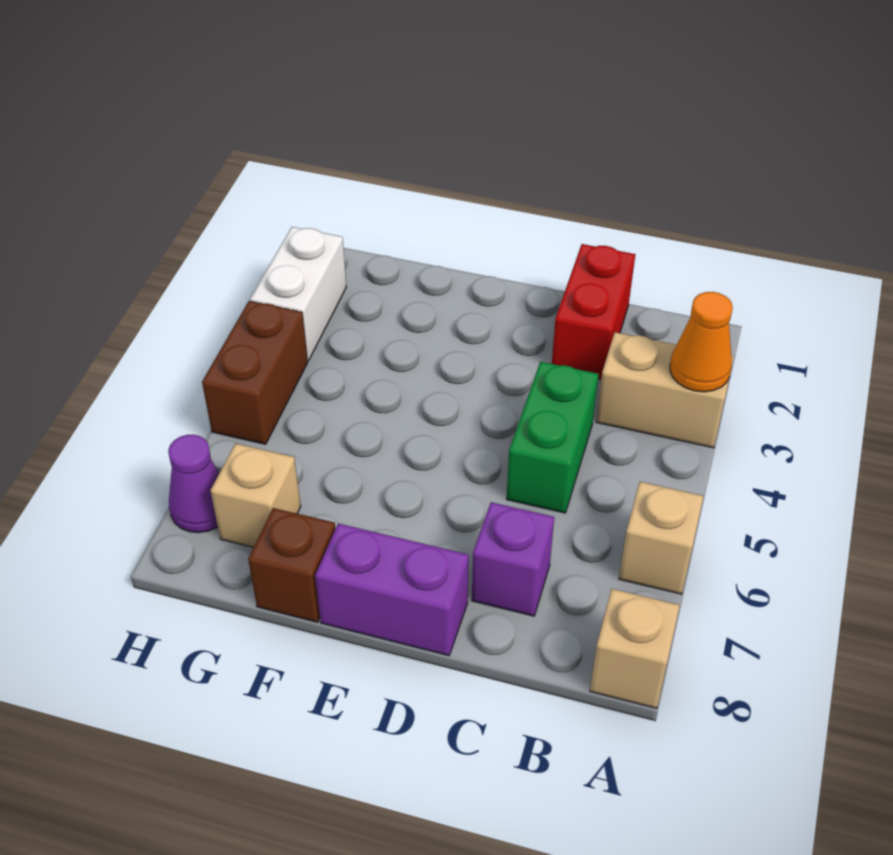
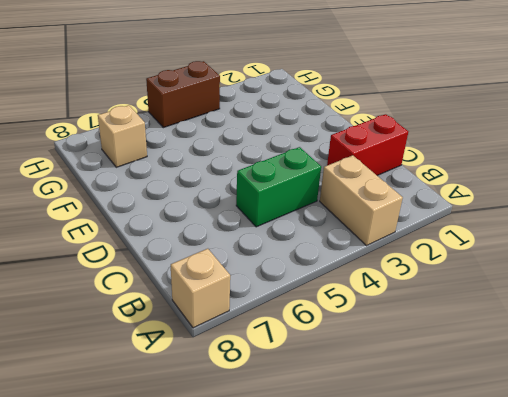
none -> tan 1x1 brick [619,482,704,594]
none -> purple 1x1 brick [472,502,554,616]
none -> purple 1x2 brick [315,523,469,656]

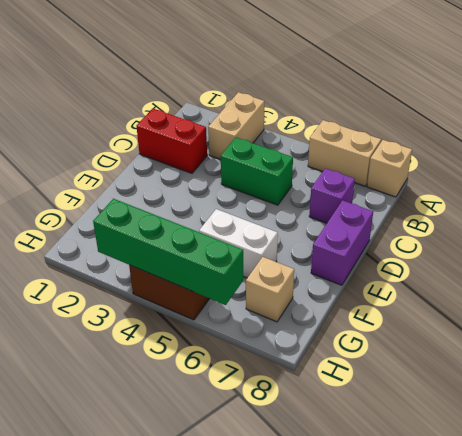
tan 1x2 brick [308,120,381,186] -> tan 1x1 brick [619,482,704,594]
white 1x2 brick [199,209,278,278] -> white 1x2 brick moved to [250,227,346,361]
green 1x4 brick [93,199,243,305] -> none
none -> brown 1x1 brick [248,508,335,622]
none -> purple 1x1 cone [168,435,219,533]
none -> orange 1x1 cone [670,292,733,392]

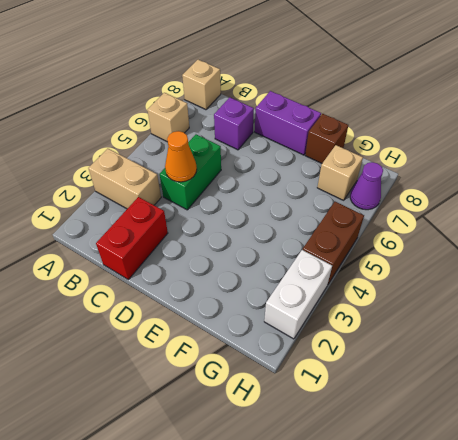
orange 1x1 cone [165,131,197,182] -> orange 1x1 cone moved to [670,292,733,392]

